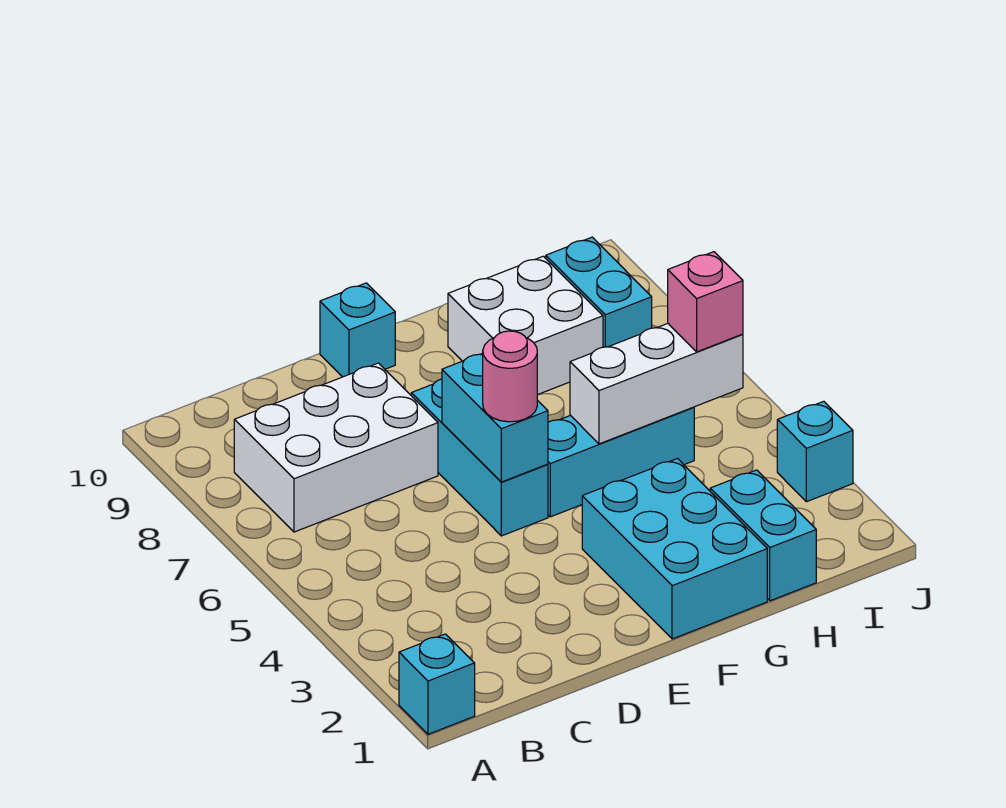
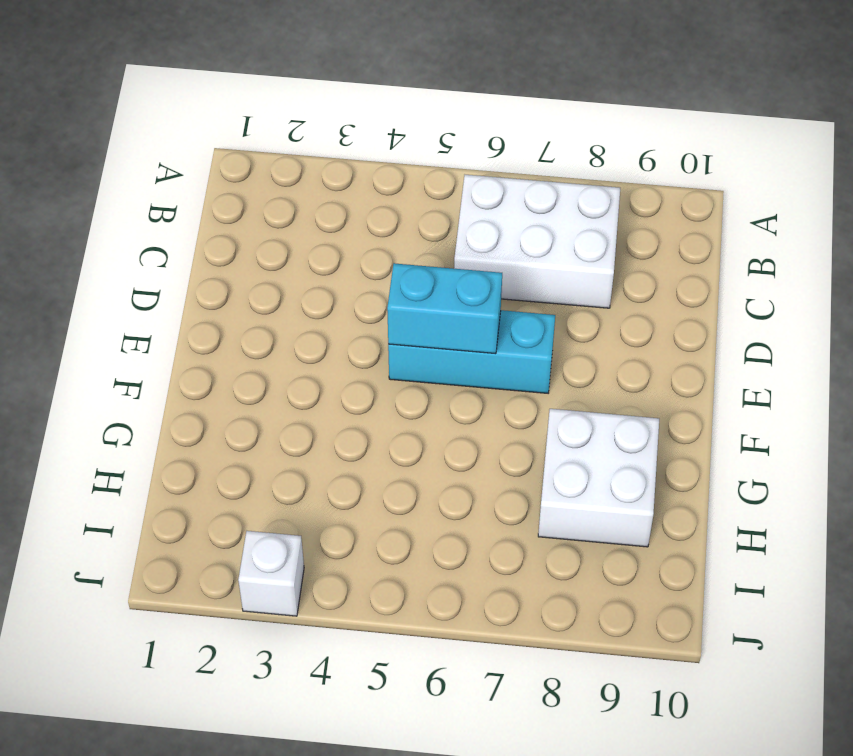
white 2x3 brick [454,175,620,308] -> white 2x3 brick turned to [234,363,438,532]
white 1x1 brick [238,531,304,616] -> cyan 1x1 brick [777,401,853,502]
none -> cyan 1x1 brick [399,634,475,734]
none -> cyan 1x1 brick [320,283,395,377]
none -> cyan 2x3 brick [582,459,767,639]

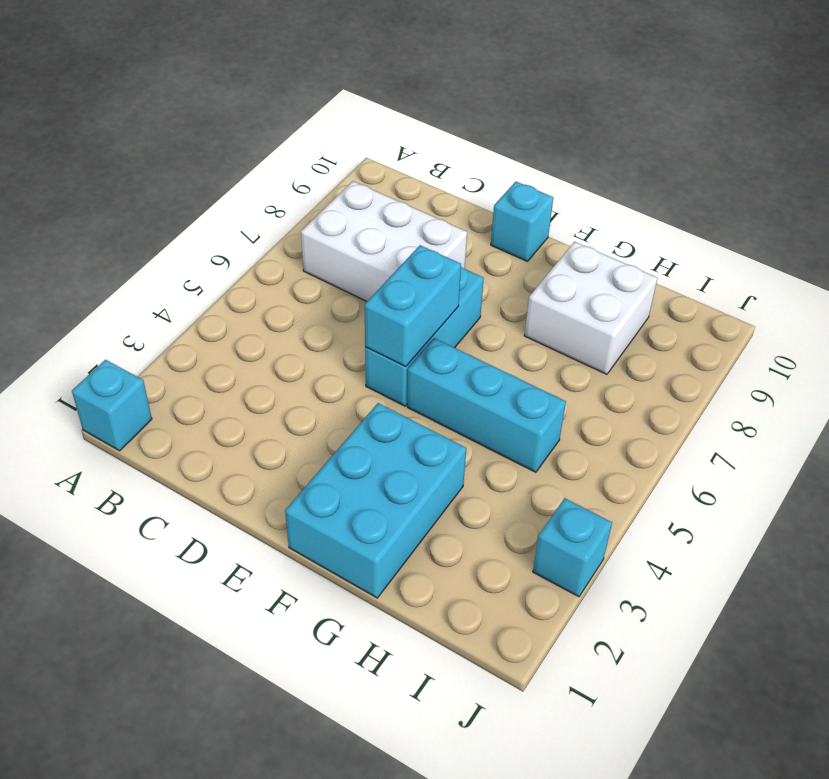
none -> cyan 1x2 brick [710,470,816,601]
none -> cyan 1x2 brick [546,237,652,347]
none -> white 1x3 brick [570,324,743,444]

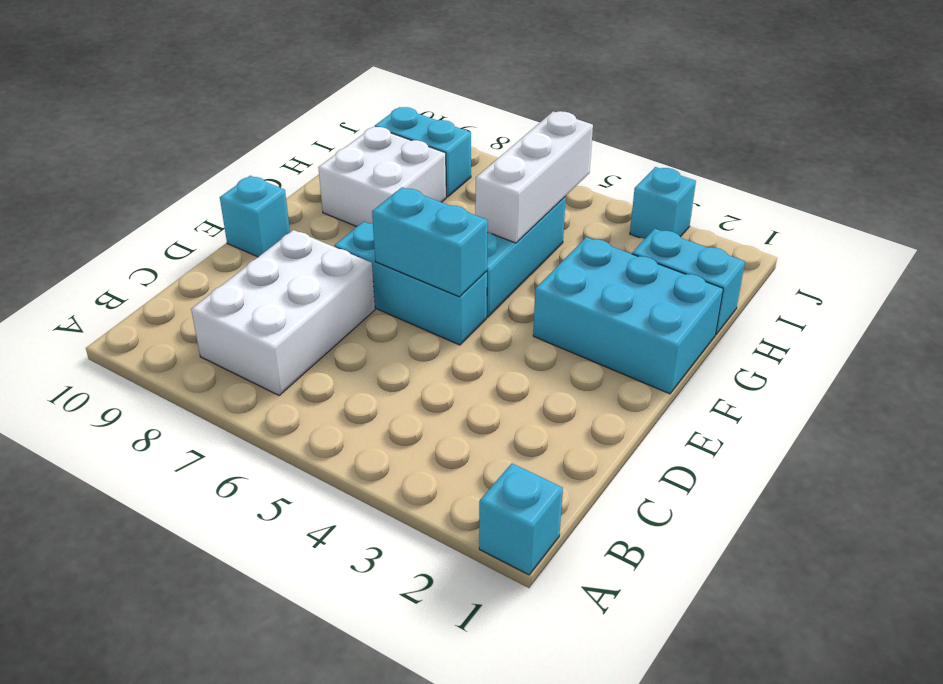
none -> pink 1x1 round brick [483,331,537,422]
none -> pink 1x1 brick [668,252,743,352]

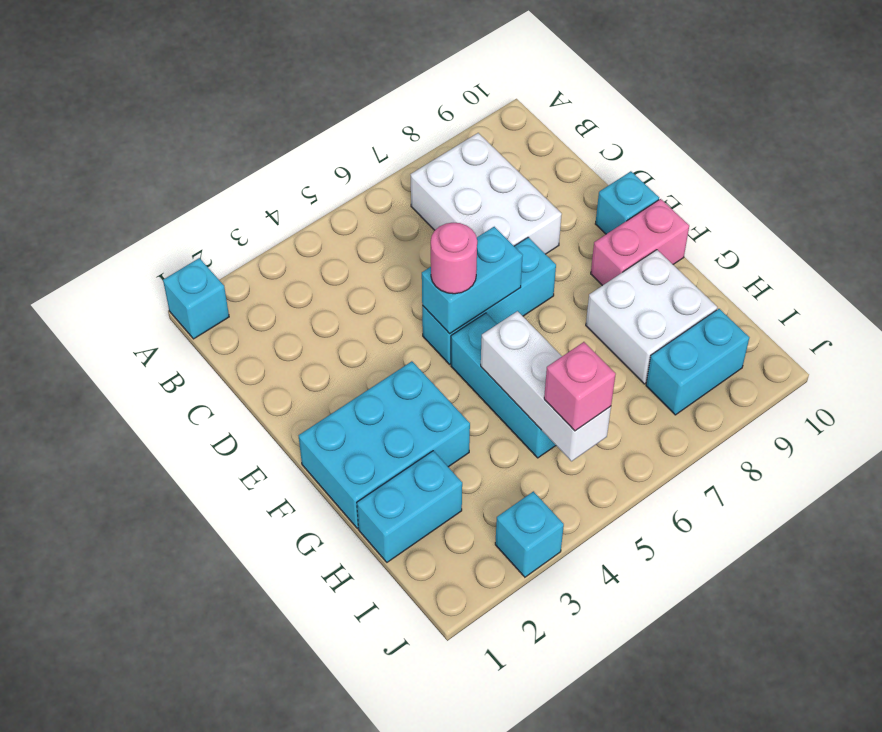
pink 1x2 brick [591,199,689,286] -> none

